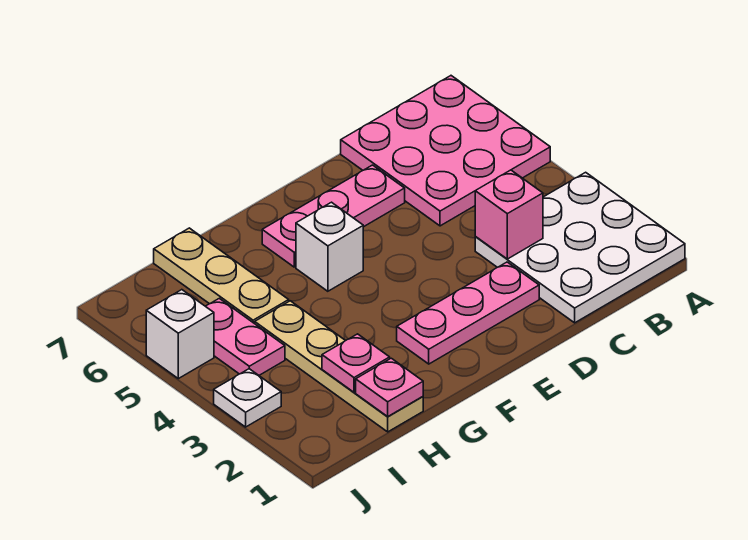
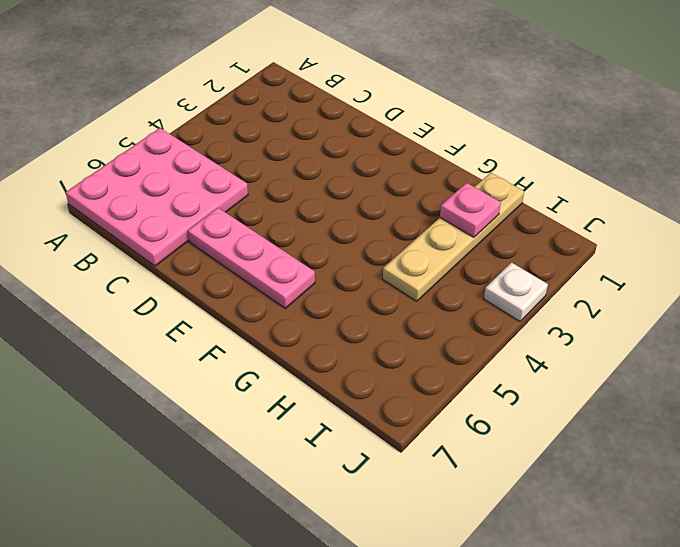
none -> white 3x3 plate [475,172,685,323]
none -> pink 1x3 plate [397,262,539,364]
none -> white 1x1 brick [296,202,363,291]

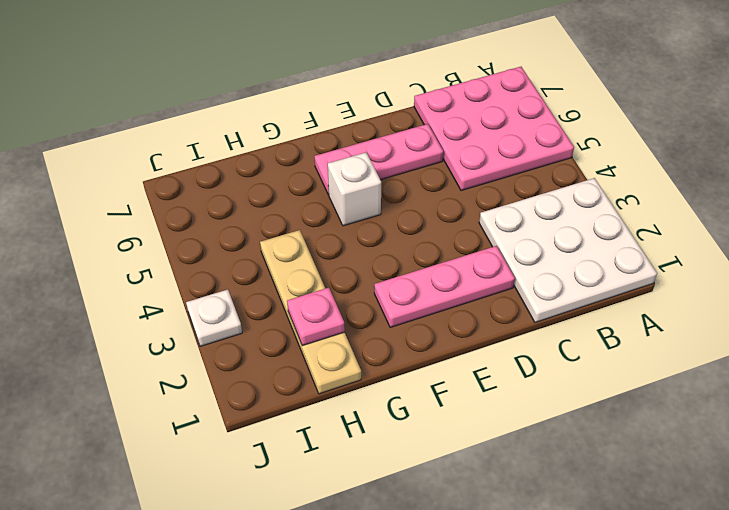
none -> tan 1x3 plate [154,228,289,324]
none -> pink 1x2 plate [206,298,285,375]
none -> white 1x1 brick [146,290,214,379]

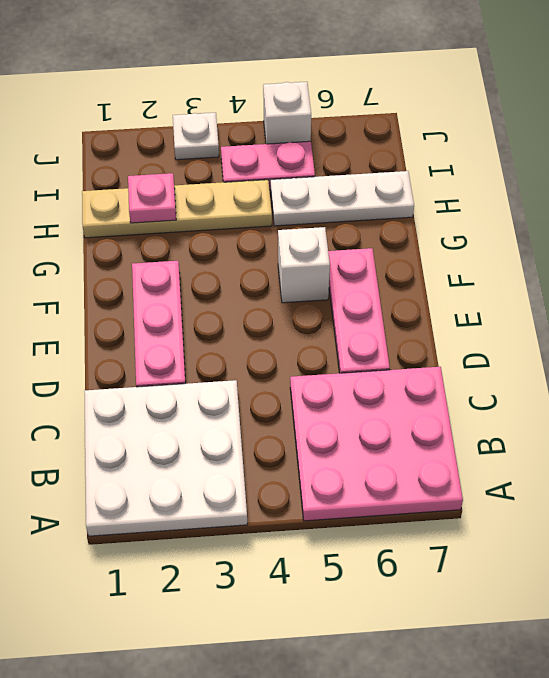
white 1x3 plate [271,171,414,226] -> tan 1x3 plate [154,228,289,324]
none -> pink 1x1 brick [475,170,543,259]
none -> pink 1x1 plate [356,358,423,416]

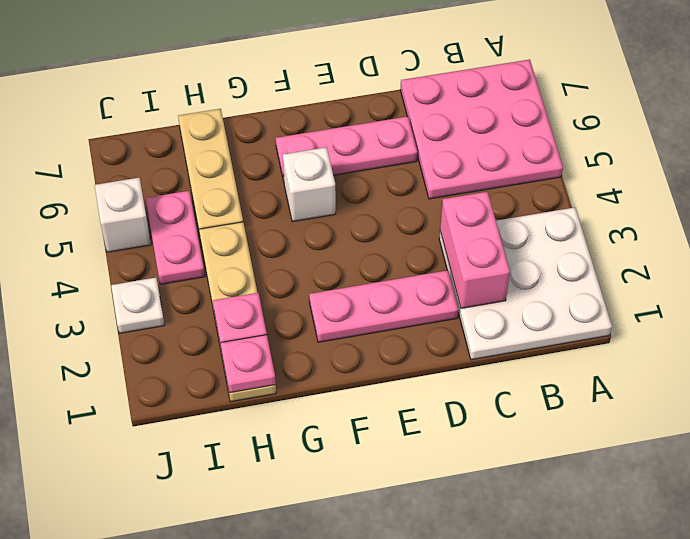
pink 1x2 brick [440,192,510,308] -> pink 1x1 brick [475,170,543,259]

